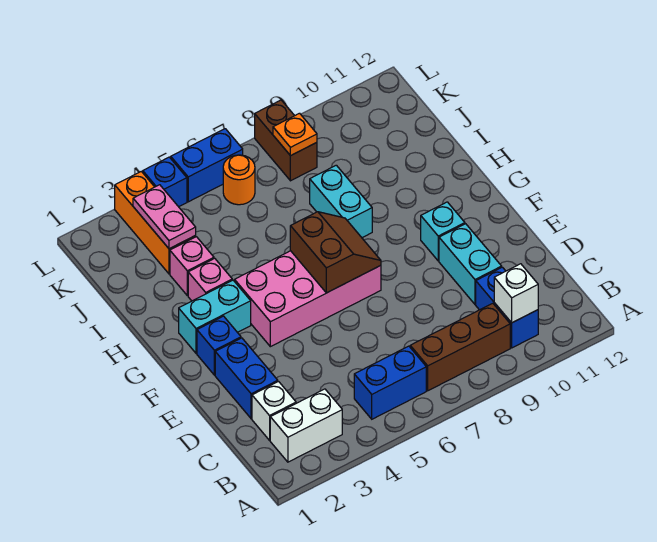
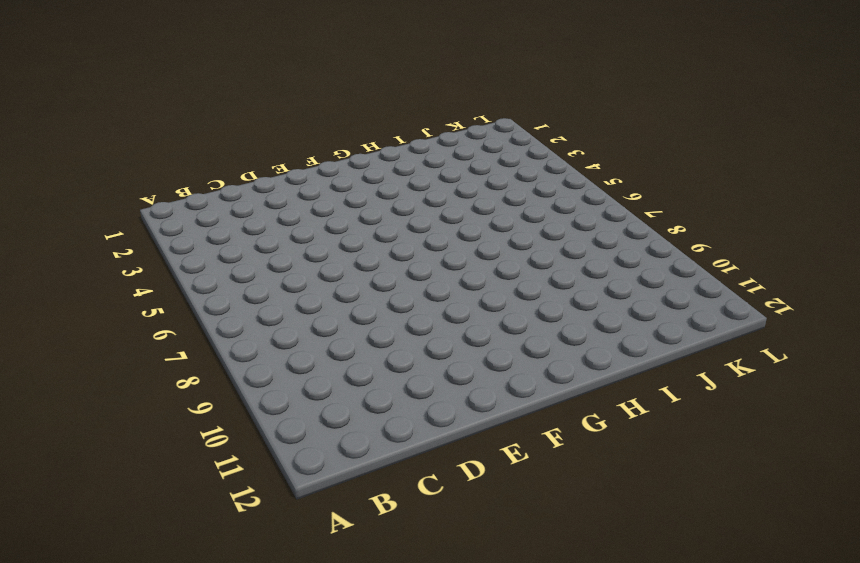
none -> white 1x2 brick [270,389,342,462]
none -> blue 1x2 brick [354,346,426,419]
none -> brown 1x3 brick [410,303,510,391]

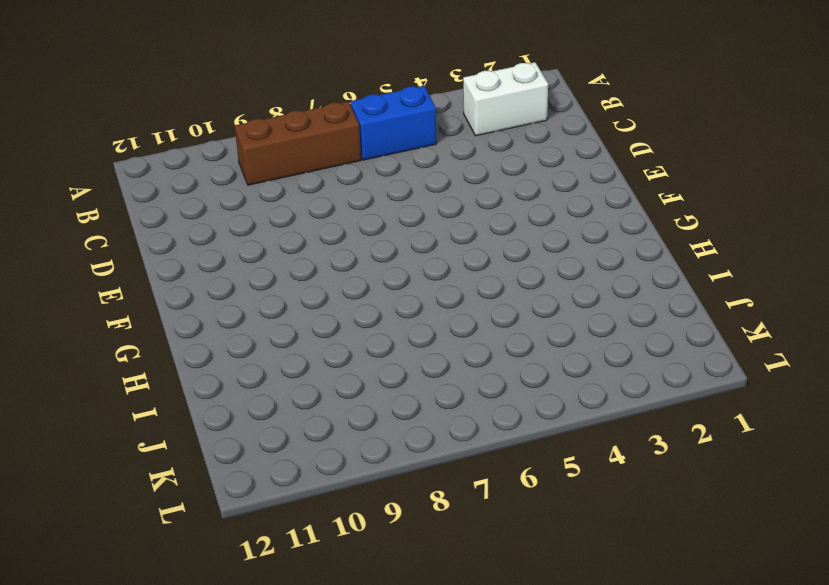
none -> blue 1x2 brick [476,267,538,348]
none -> white 1x1 brick [252,382,296,440]
none -> blue 1x2 brick [215,338,278,419]

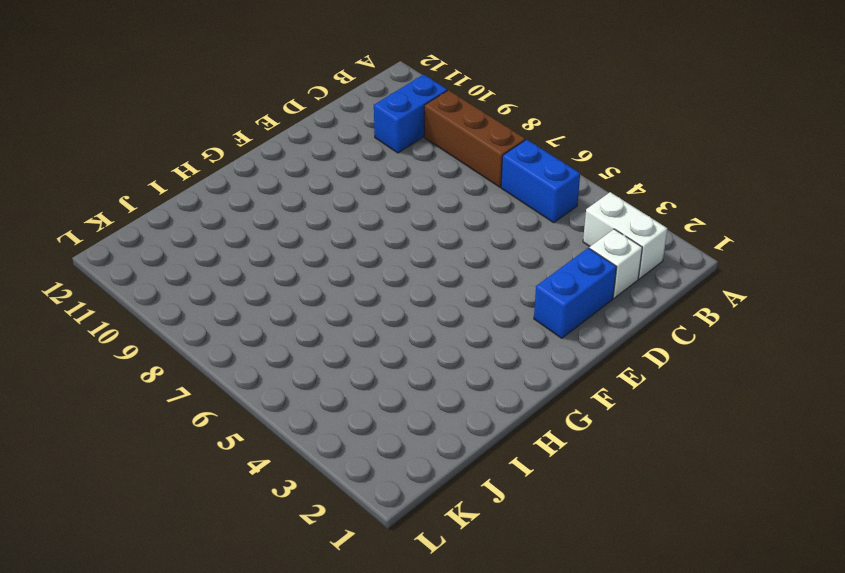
none -> cyan 1x2 brick [439,224,502,304]
none -> blue 1x1 brick [197,316,241,375]
none -> pink 2x4 brick [235,251,381,347]

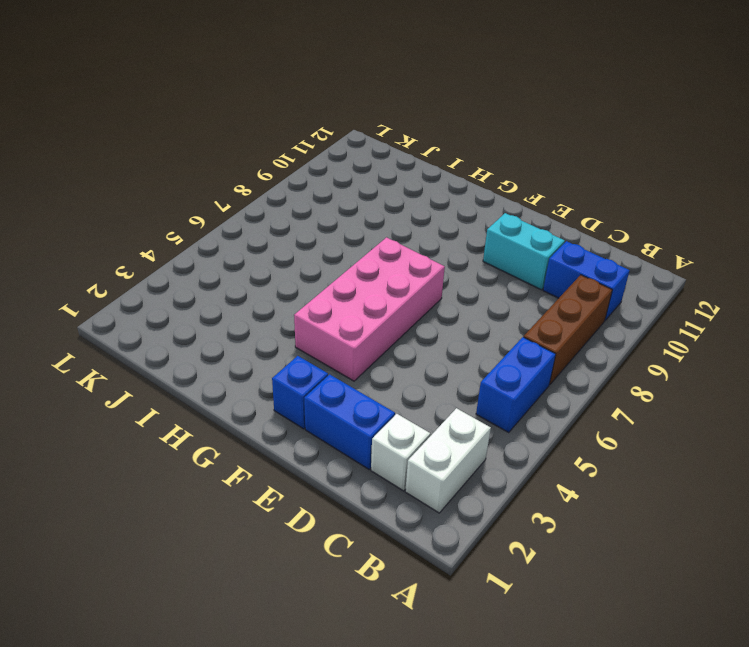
none -> cyan 1x1 brick [421,202,465,261]
none -> cyan 1x2 brick [179,280,251,353]
none -> pink 1x1 brick [188,258,232,301]

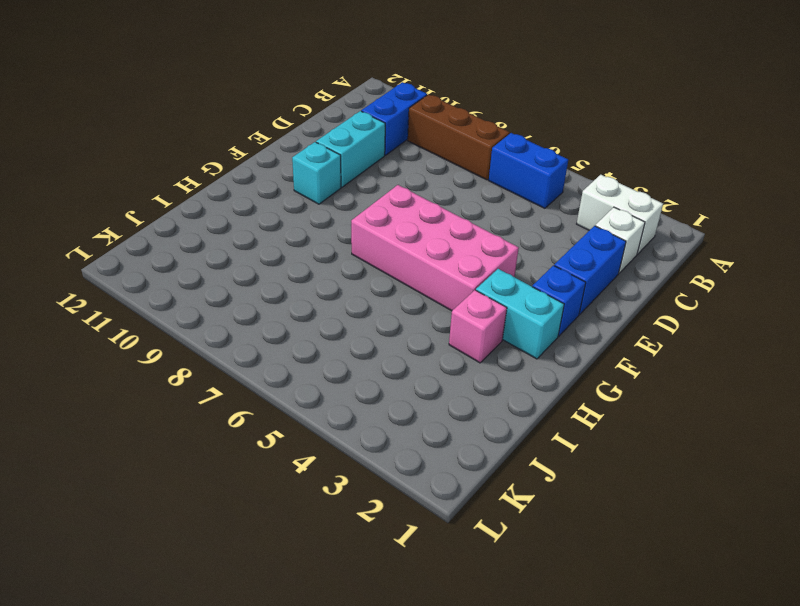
none -> cyan 1x2 brick [310,165,372,238]
none -> pink 1x1 brick [170,237,214,296]
none -> orange 1x3 brick [115,171,196,274]

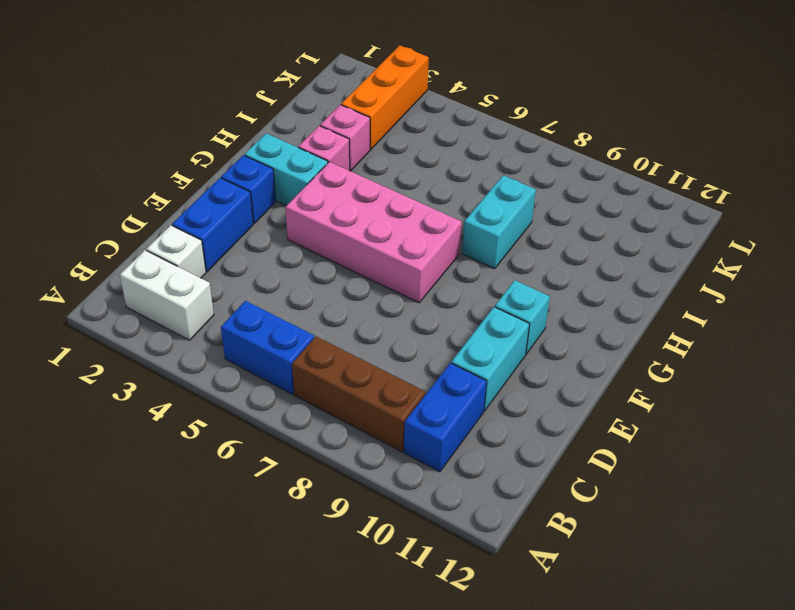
none -> orange 1x1 round brick [223,155,255,205]
none -> brown 1x2 brick [255,100,317,181]
none -> blue 1x1 brick [143,157,187,207]

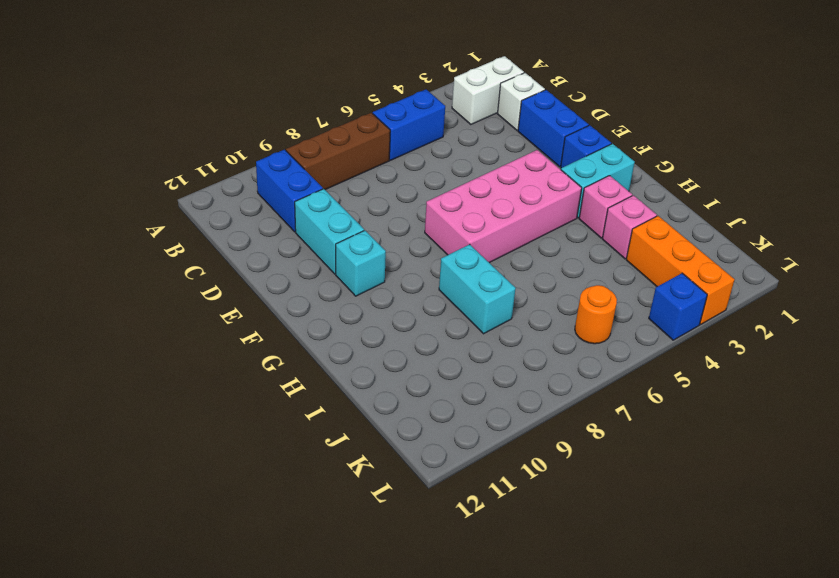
none -> brown 1x2 brick [255,100,317,181]
none -> blue 1x2 brick [171,129,243,202]
none -> white 1x1 brick [494,264,538,323]

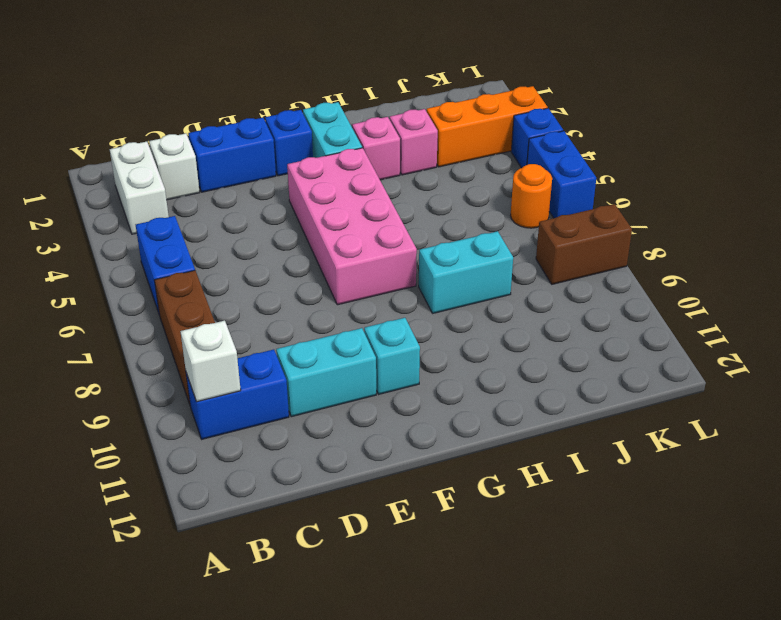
none -> brown 2x2 slope [290,212,381,293]
none -> pink 1x2 plate [133,185,196,249]
none -> orange 1x1 plate [273,113,317,156]

